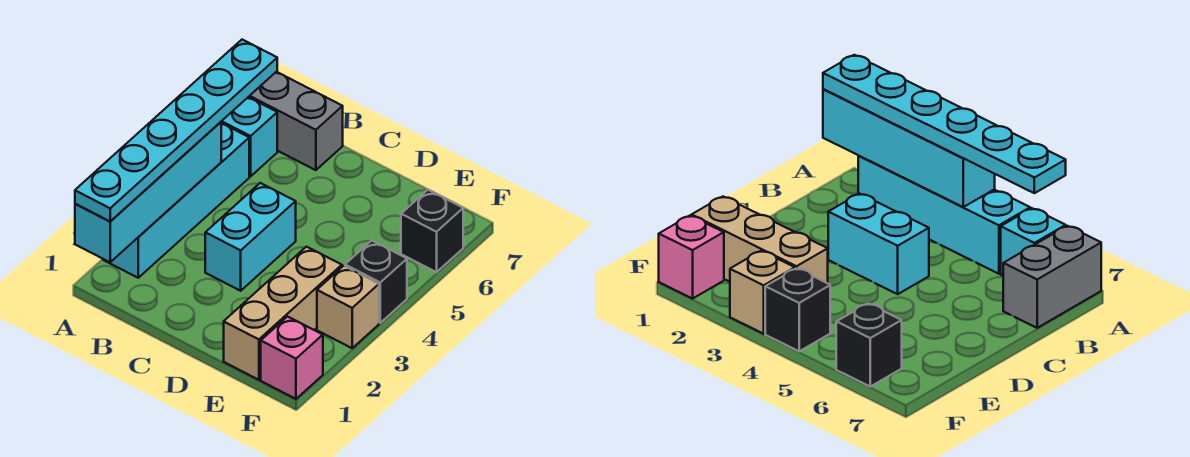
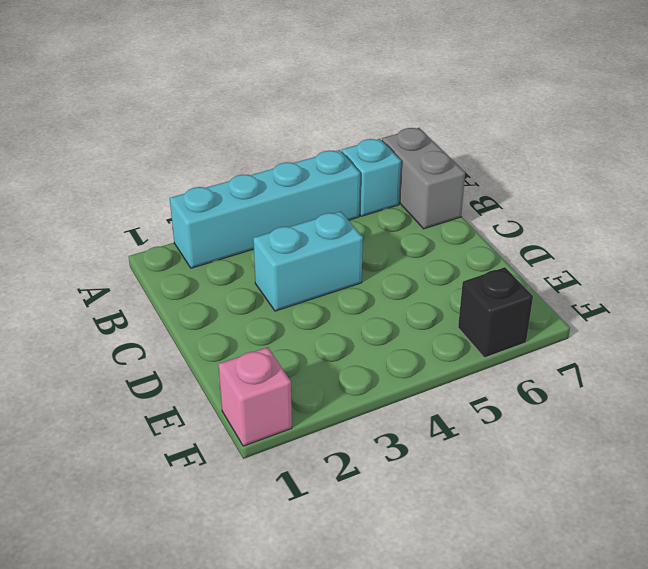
none -> tan 1x3 brick [224,247,342,380]
none -> tan 1x1 brick [317,266,379,348]

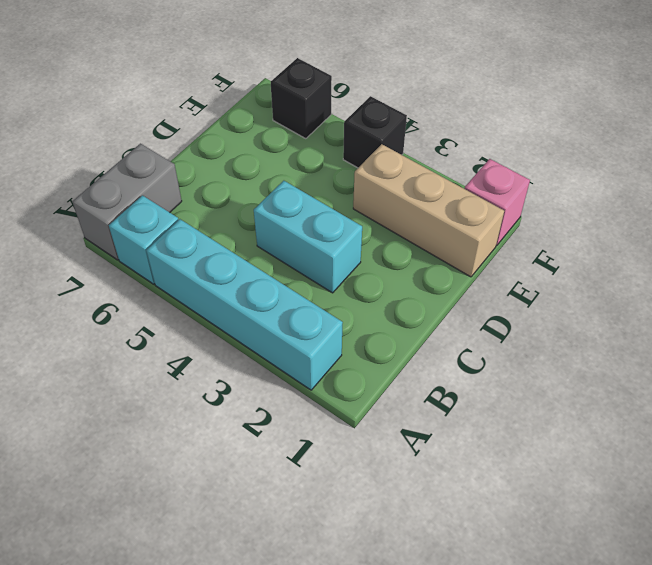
none -> tan 1x1 brick [317,266,379,348]
none -> cyan 1x4 brick [75,122,221,262]

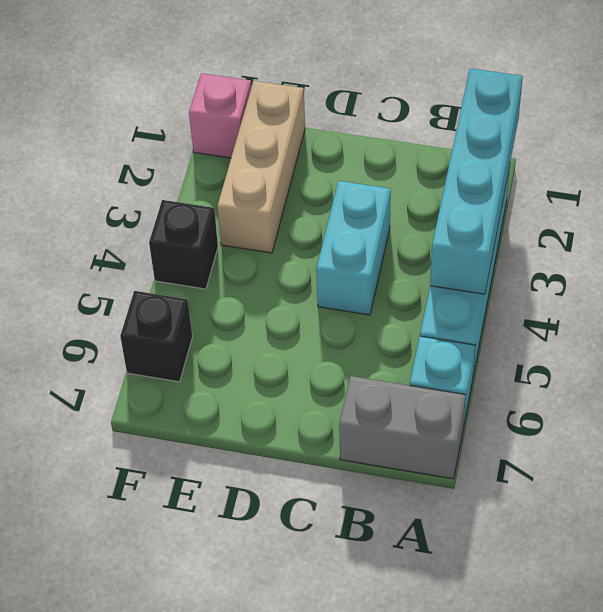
none -> tan 1x1 brick [317,266,379,348]
none -> cyan 1x6 plate [75,40,277,221]

